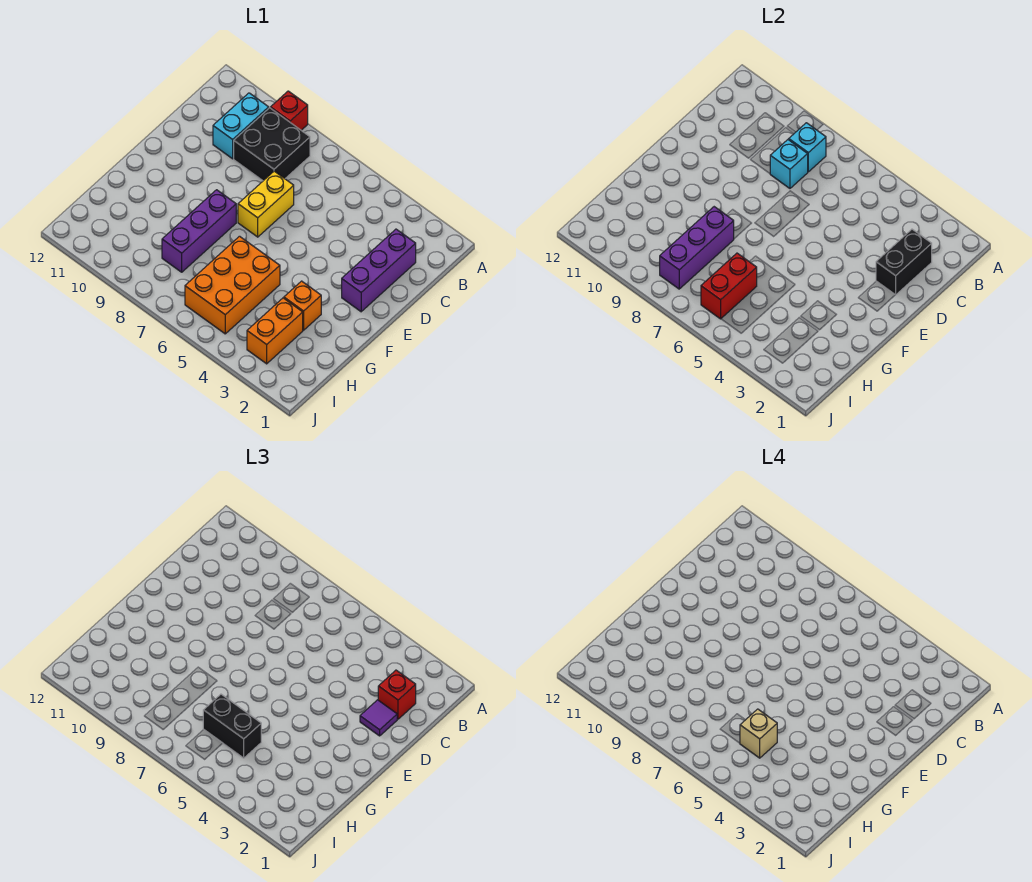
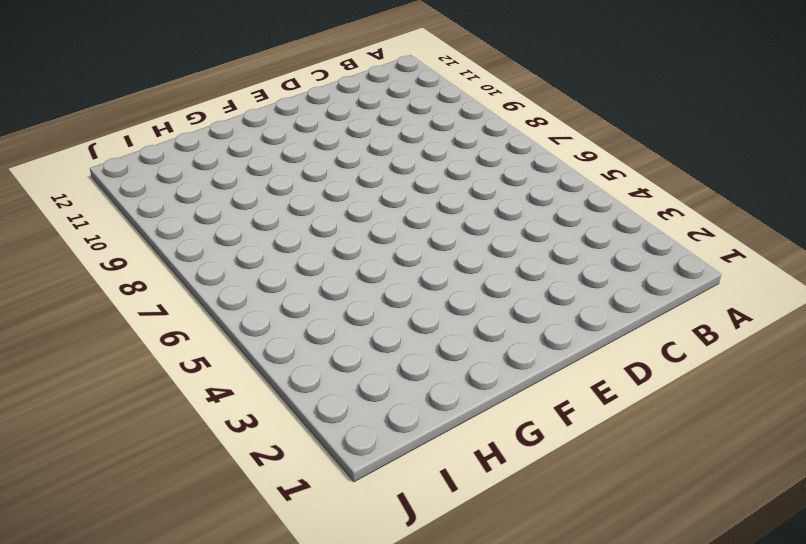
none -> red 1x1 brick [271,91,308,130]
none -> black 2x2 brick [234,108,310,181]
none -> cyan 1x2 brick [213,93,269,159]

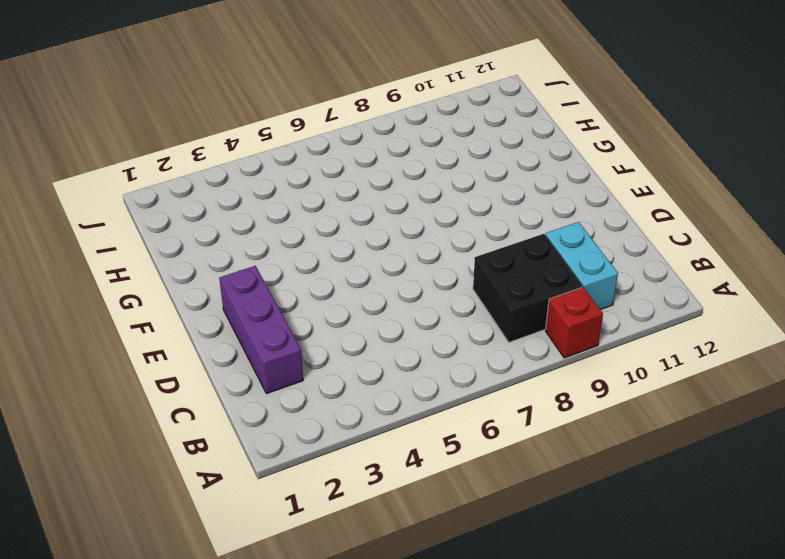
none -> yellow 1x2 brick [238,171,294,237]
none -> purple 1x3 brick [162,190,236,272]
none -> orange 1x1 brick [284,281,321,330]

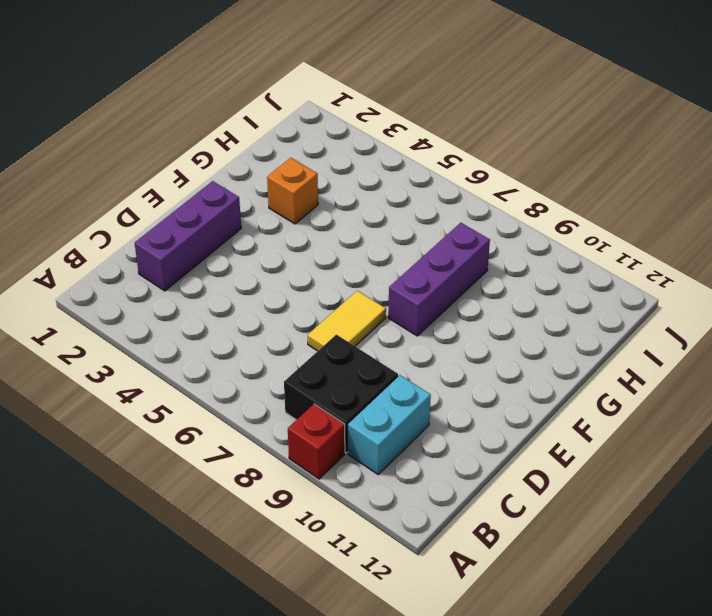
yellow 1x2 tile [308,291,386,351] -> yellow 1x2 brick [238,171,294,237]
none -> orange 2x3 brick [185,236,280,334]
none -> orange 1x2 brick [247,298,303,364]
none -> cyan 1x1 brick [789,123,826,172]

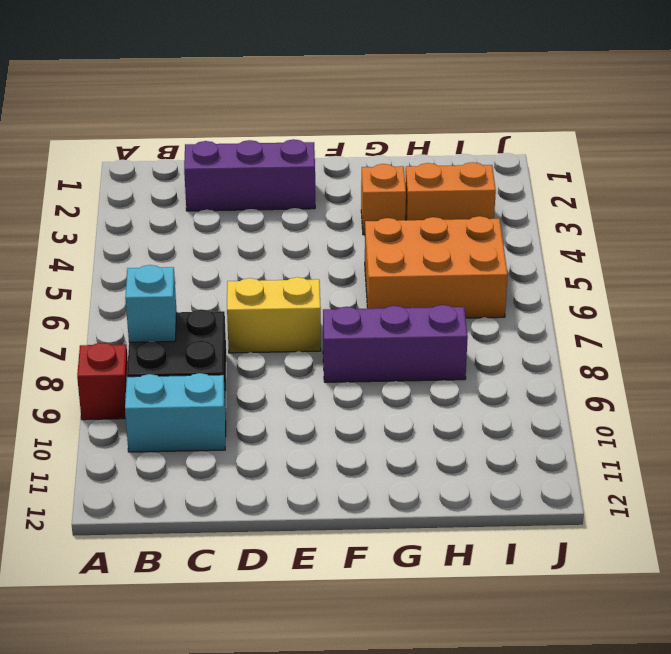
none -> black 1x2 brick [876,229,932,295]
none -> cyan 1x1 brick [770,140,808,188]
none -> purple 1x3 brick [660,207,734,289]

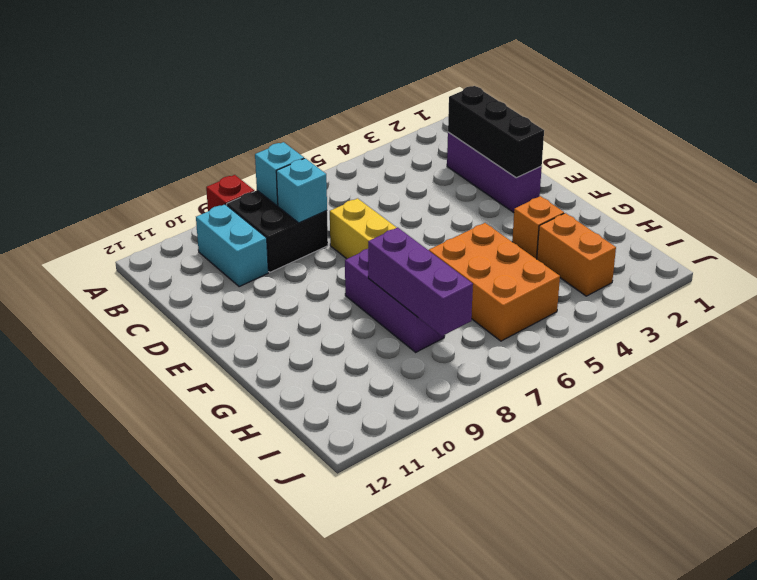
black 1x3 brick [448,86,544,178] -> black 1x2 brick [876,229,932,295]
none -> red 1x2 brick [701,253,757,319]
none -> red 1x1 brick [378,670,416,719]
none -> purple 1x1 tile [360,700,397,736]

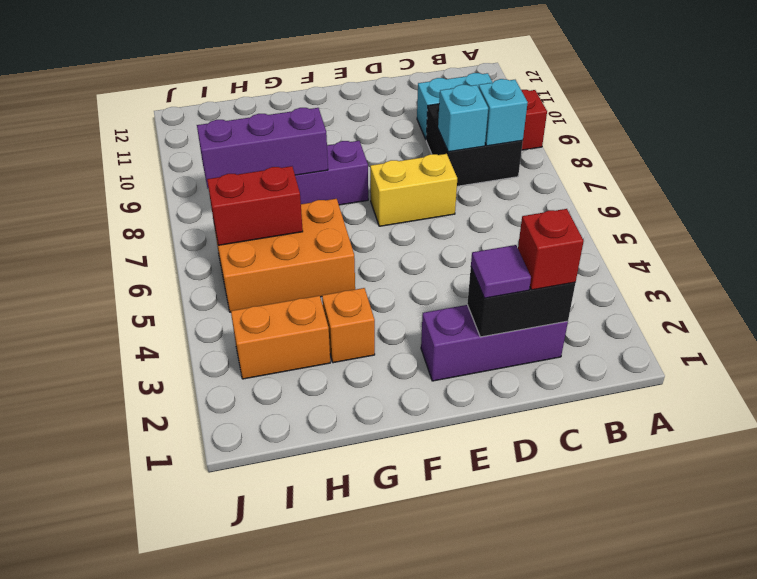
none -> black 1x2 brick [203,694,261,758]
none -> tan 1x1 brick [740,709,777,758]

